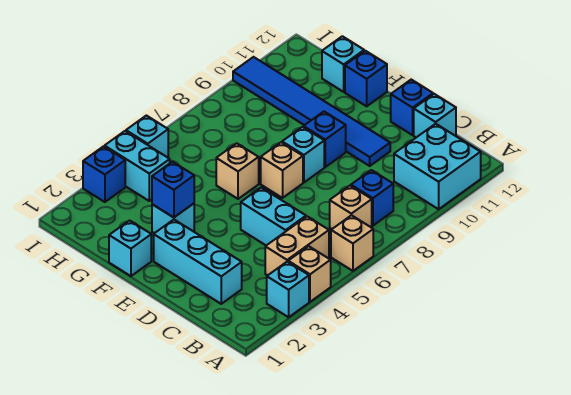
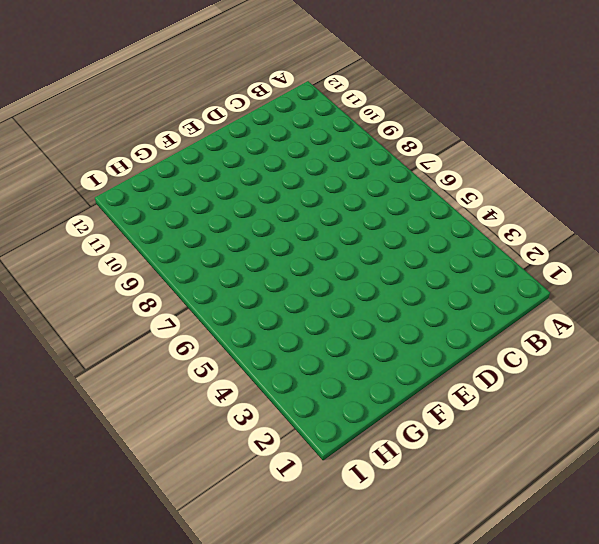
none -> cyan 1x1 brick [267,262,309,317]
none -> tan 1x1 brick [288,246,331,302]
none -> tan 1x1 brick [331,215,373,271]

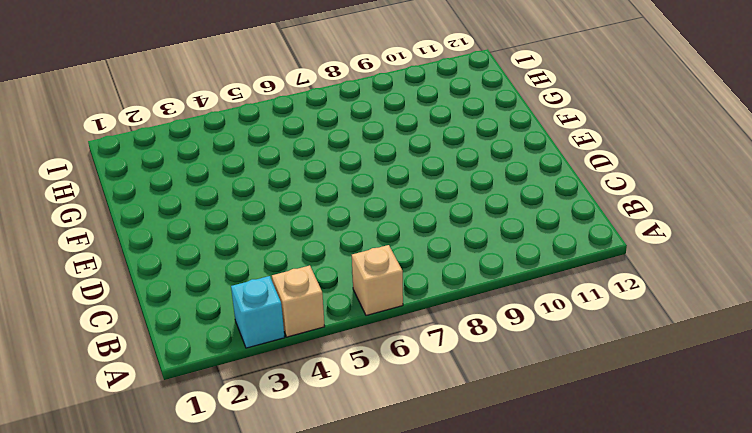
none -> cyan 2x2 brick [394,124,481,209]
none -> tan 1x2 brick [265,216,329,275]
none -> tan 1x1 brick [330,186,372,229]

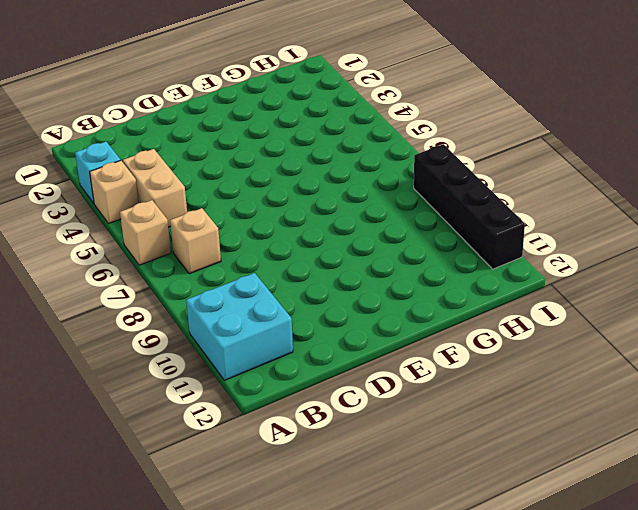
black 1x4 brick [414,144,525,269] -> blue 1x6 tile [233,57,390,166]
none -> blue 1x1 brick [351,170,393,226]
none -> cyan 1x3 brick [154,220,242,304]
none -> cyan 1x2 brick [241,188,306,245]

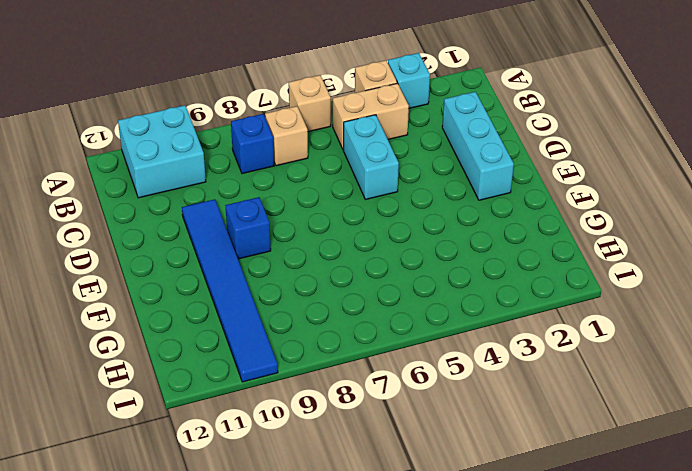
none -> cyan 1x1 brick [414,94,456,137]
none -> blue 1x1 brick [391,80,433,135]
none -> tan 1x1 brick [261,142,303,198]

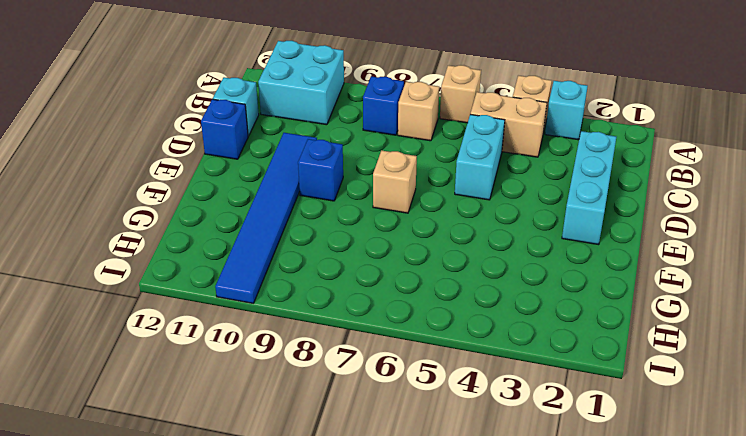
none -> cyan 1x1 brick [282,127,324,182]
none -> cyan 1x1 brick [109,221,151,276]
none -> cyan 1x1 brick [152,204,194,233]

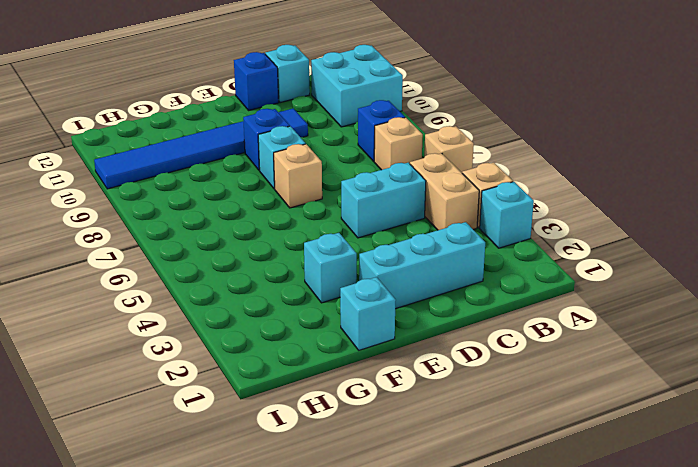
none -> tan 1x1 brick [216,143,259,199]
none -> blue 1x1 brick [345,51,387,106]
none -> cyan 1x1 brick [322,36,364,92]

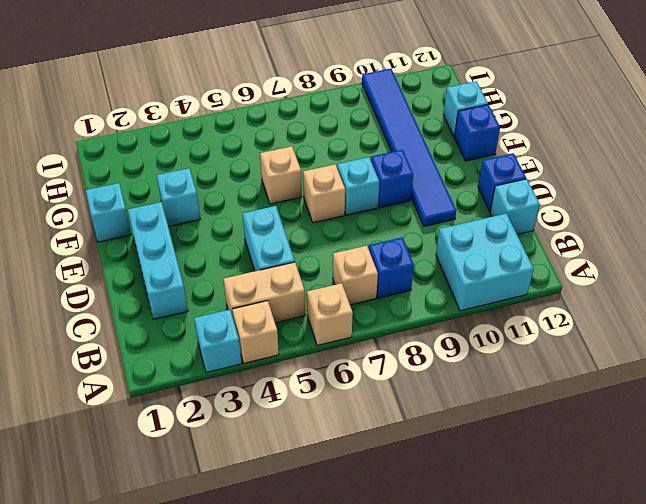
none -> cyan 1x2 brick [105,131,170,201]
none -> blue 1x1 brick [83,146,125,202]
none -> cyan 1x1 brick [126,116,168,157]

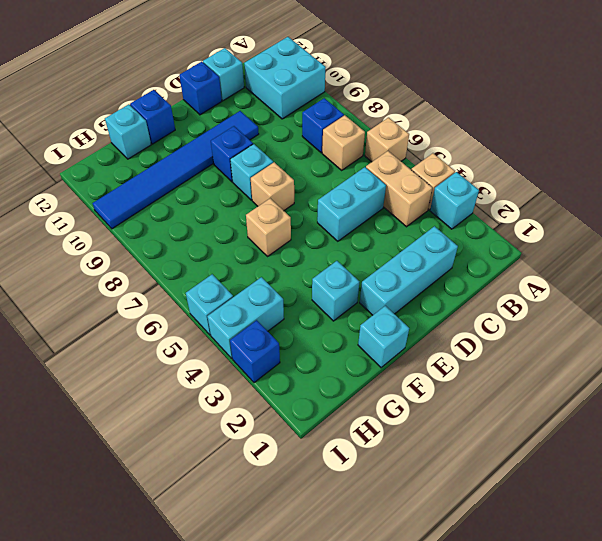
none -> blue 1x1 brick [152,162,194,217]

